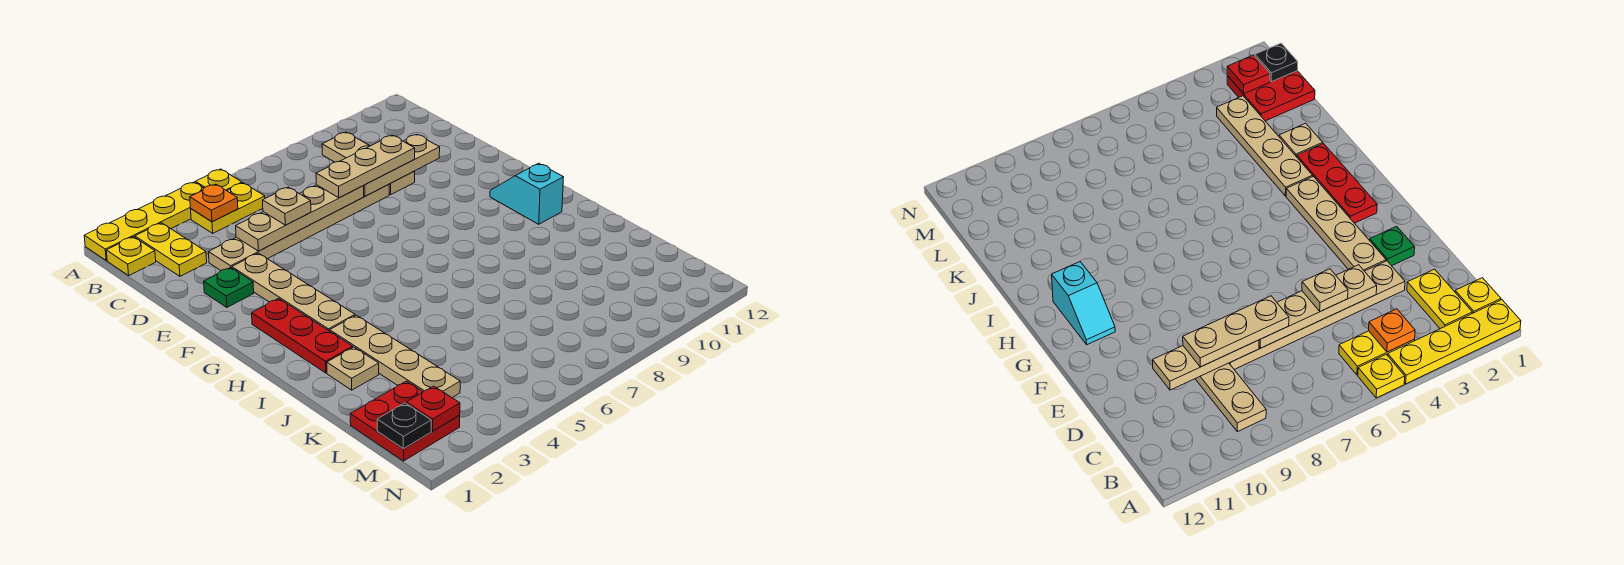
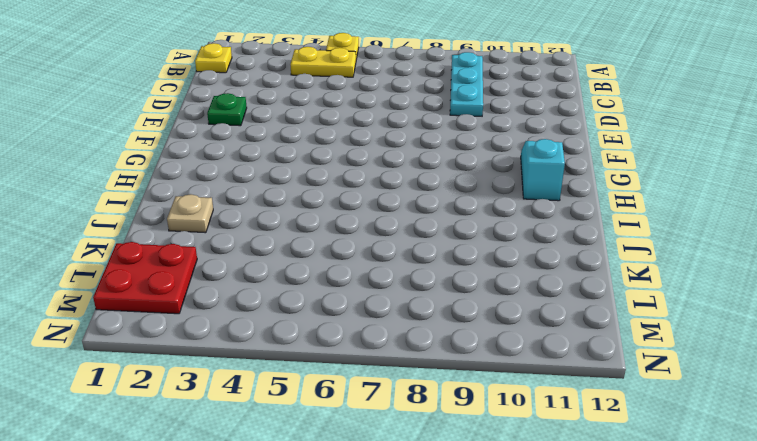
cyan 1x3 plate [450,52,483,116] -> tan 1x3 plate [322,132,415,195]
none -> yellow 1x4 plate [84,182,204,260]
none -> yellow 1x2 plate [135,223,207,276]
none -> tan 1x6 plate [209,184,389,270]

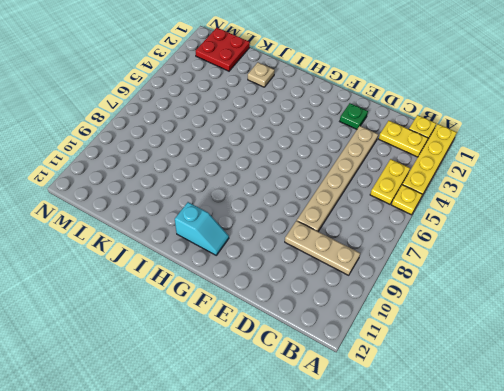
none -> tan 1x4 plate [232,253,355,331]
none -> red 1x3 plate [252,299,353,373]
none -> tan 1x4 plate [330,315,460,398]

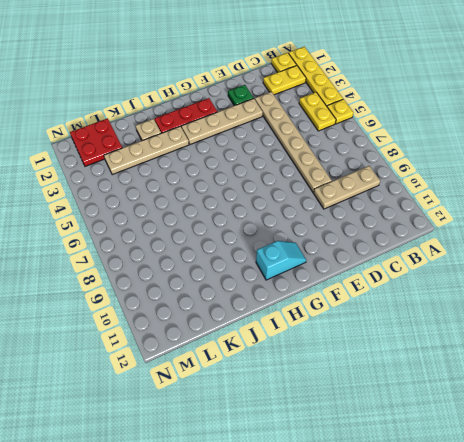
none -> orange 1x1 plate [190,184,238,222]
none -> tan 1x4 plate [236,185,364,251]
none -> tan 1x3 plate [364,135,440,196]

